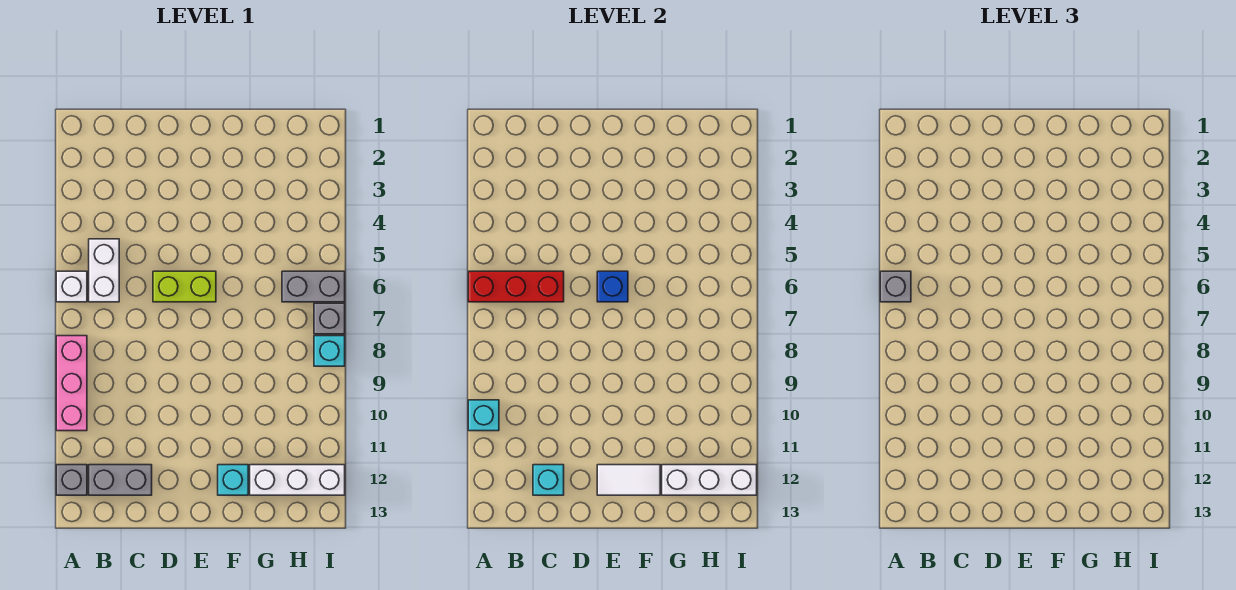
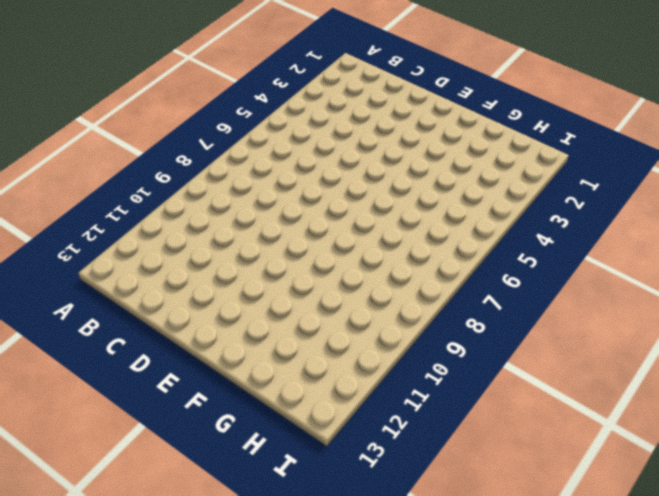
none -> white 1x1 brick [56,271,87,302]
none -> pink 1x3 brick [56,336,87,431]
none -> grey 1x1 brick [56,465,87,495]

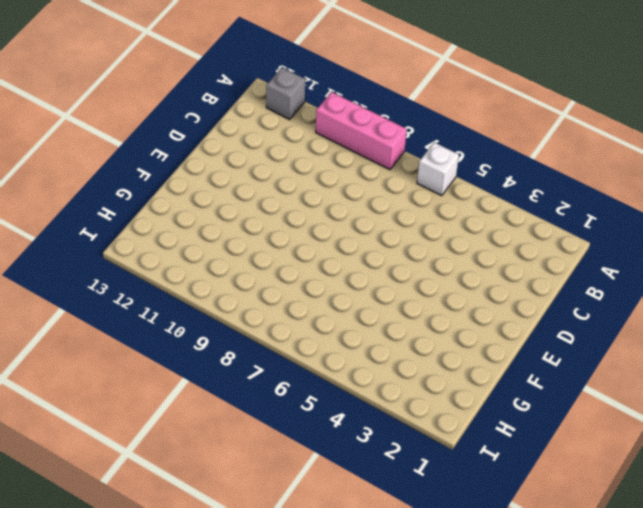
none -> white 1x2 brick [89,239,119,302]
none -> grey 1x2 brick [89,465,152,495]
none -> lime 1x2 brick [153,271,216,302]

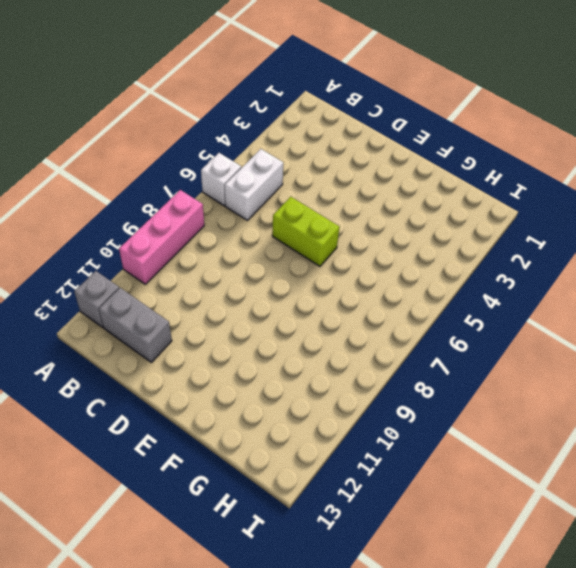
none -> cyan 1x1 brick [218,465,248,495]
none -> white 1x3 brick [250,465,345,495]
none -> grey 1x2 brick [282,271,345,302]

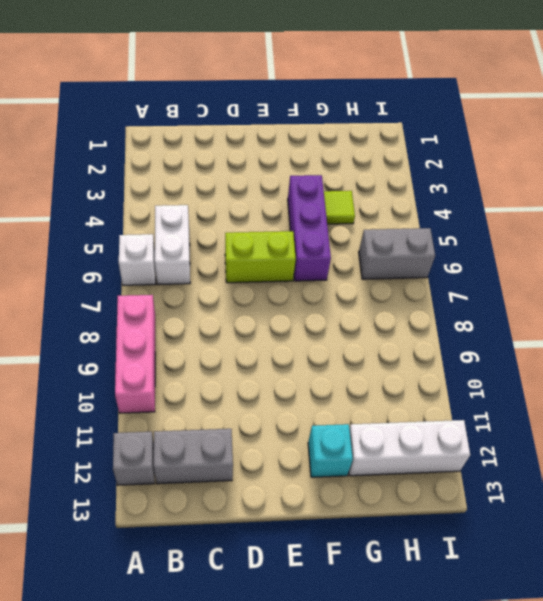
purple 1x3 brick [288,175,331,281] -> none
lime 1x1 tile [324,191,355,224] -> none
none -> grey 1x1 brick [314,303,345,334]
none -> cyan 1x1 brick [314,336,345,366]
none -> red 1x3 brick [468,271,564,302]

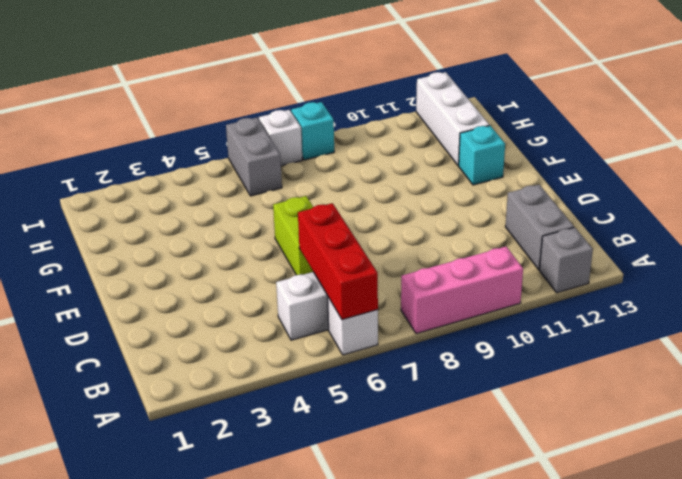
white 1x1 brick [259,110,302,166] -> grey 1x1 brick [314,303,345,334]
none -> cyan 1x1 brick [468,400,499,431]
none -> cyan 1x1 brick [533,465,564,495]
none -> blue 1x1 brick [597,271,628,302]

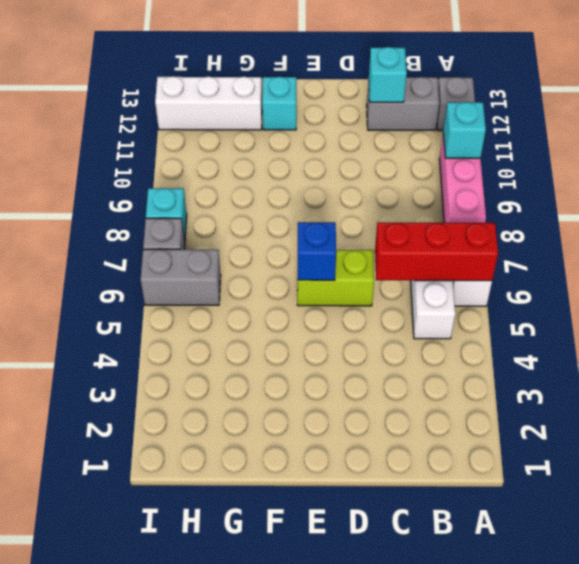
none -> white 1x2 tile [597,465,660,495]
none -> white 1x3 brick [662,465,757,495]
none -> grey 1x1 brick [880,271,911,302]

